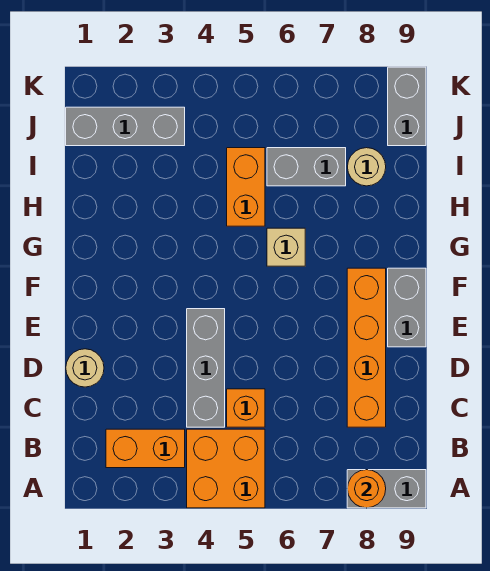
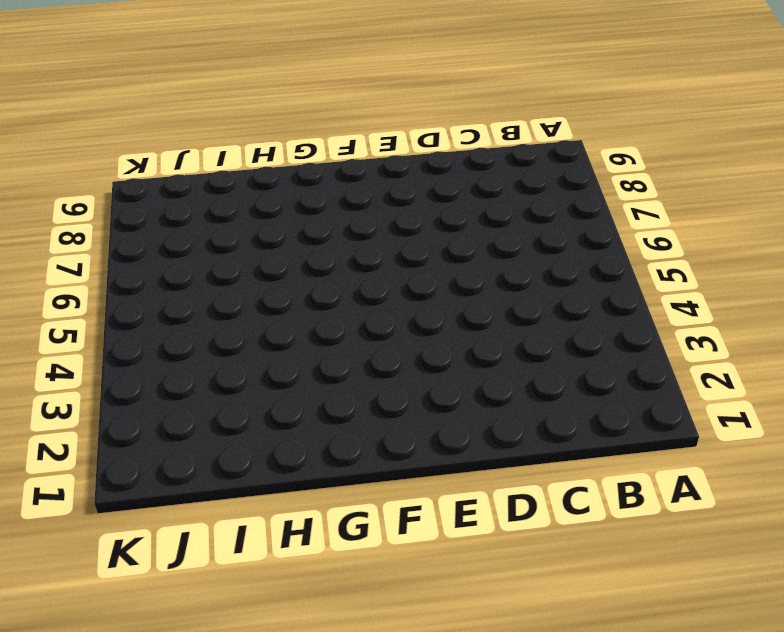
none -> orange 2x2 brick [187,429,265,508]
none -> grey 1x2 brick [347,470,426,508]
none -> orange 1x2 brick [106,429,185,468]

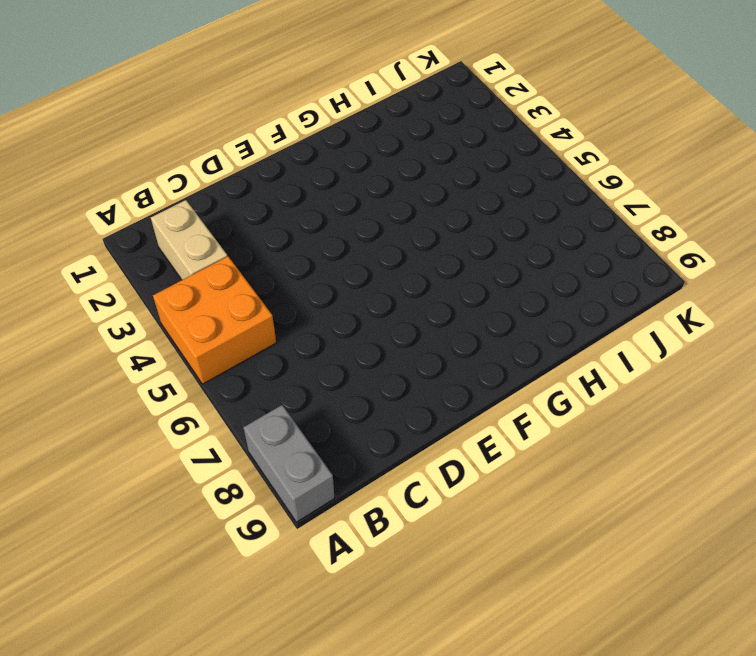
tan 1x2 brick [151,200,227,280] -> orange 1x2 brick [106,429,185,468]
none -> grey 1x3 brick [187,309,225,427]
none -> orange 1x1 brick [227,389,265,427]
none -> orange 1x4 brick [347,268,386,427]

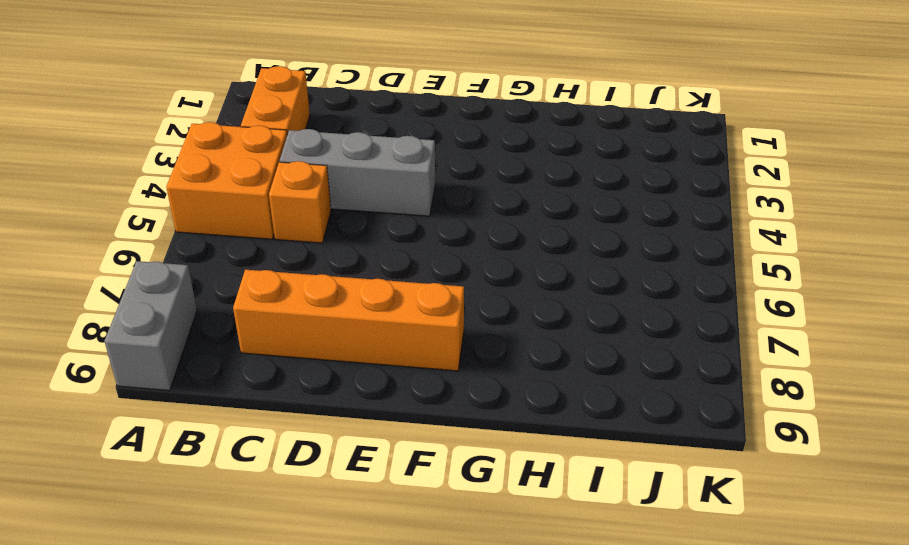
none -> tan 1x1 round brick [66,349,104,387]
none -> grey 1x2 brick [388,268,426,347]
none -> tan 1x1 brick [267,228,305,266]

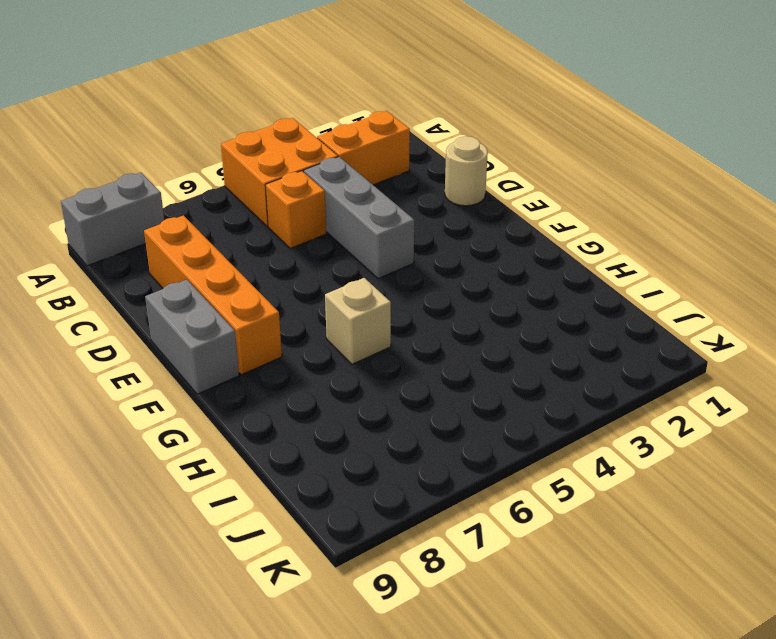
none -> orange 1x2 brick [227,148,265,226]
none -> grey 1x2 brick [267,148,346,186]
none -> tan 1x1 round brick [348,148,386,186]

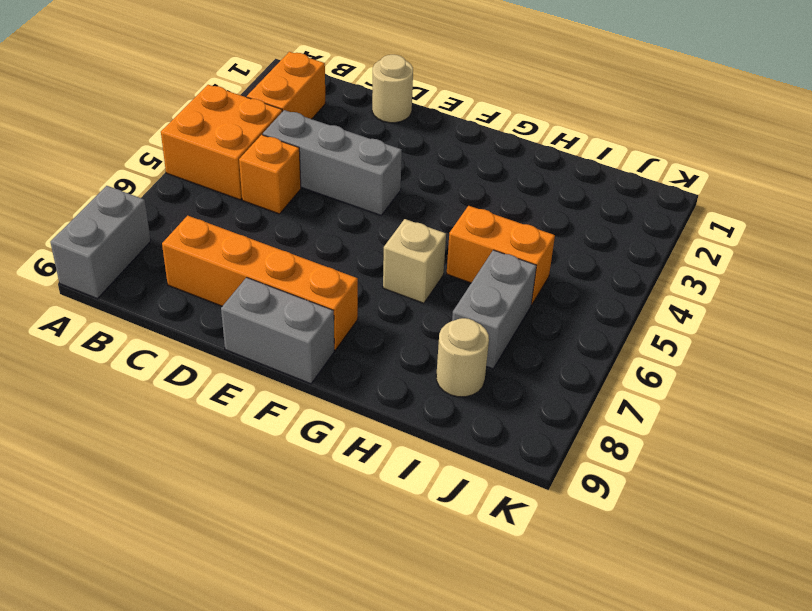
none -> grey 1x3 brick [66,107,185,146]
none -> grey 1x2 brick [388,67,426,146]
none -> orange 1x1 round brick [347,470,386,508]

